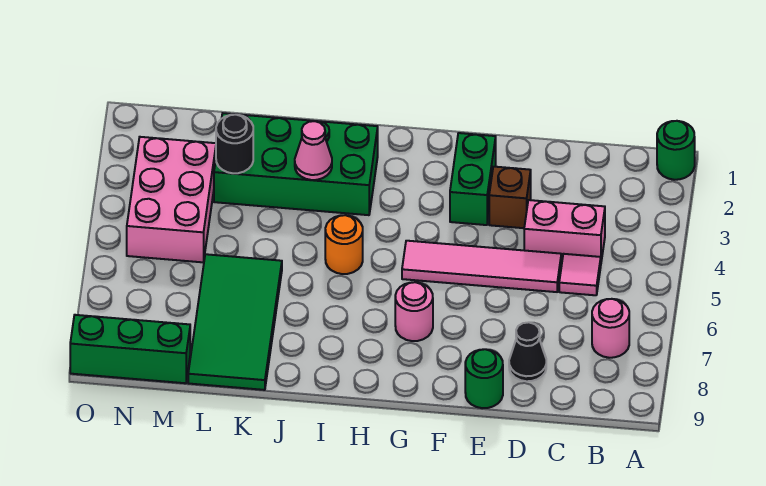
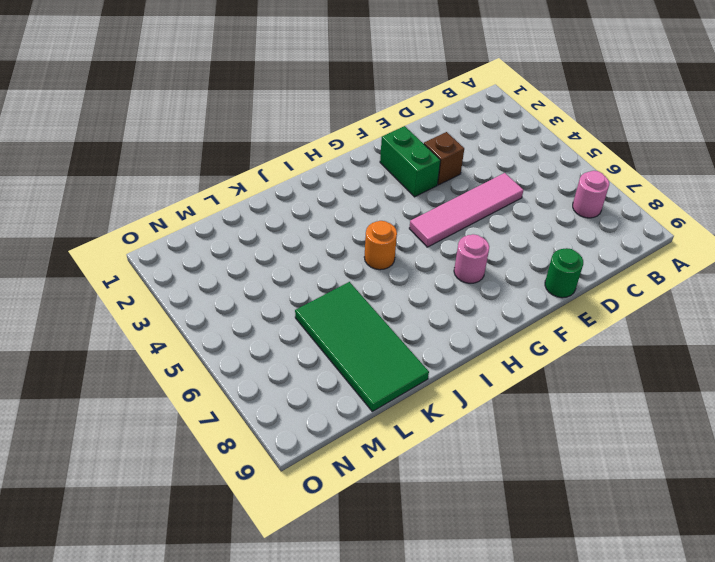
none -> green 1x1 round brick [657,121,695,180]
none -> pink 1x2 brick [524,200,605,262]
none -> pink 1x1 tile [559,254,601,295]

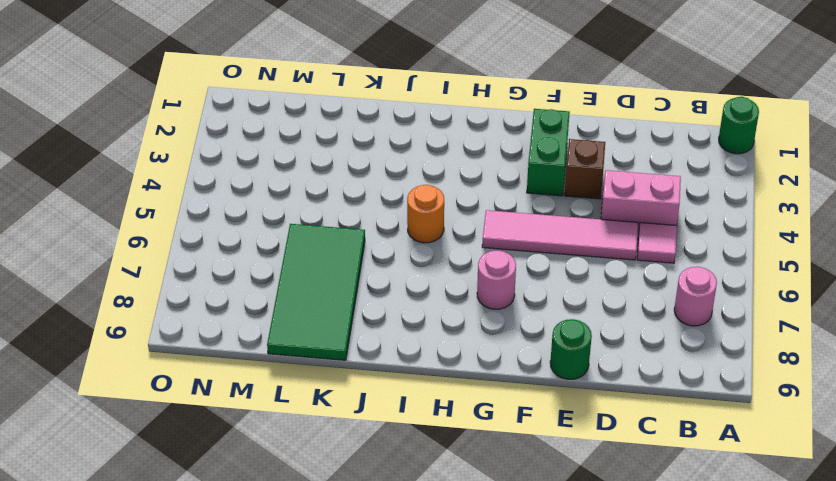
none -> black 1x1 cone [509,322,546,381]
none -> green 2x4 brick [214,113,378,215]
none -> pink 2x3 brick [127,137,216,262]

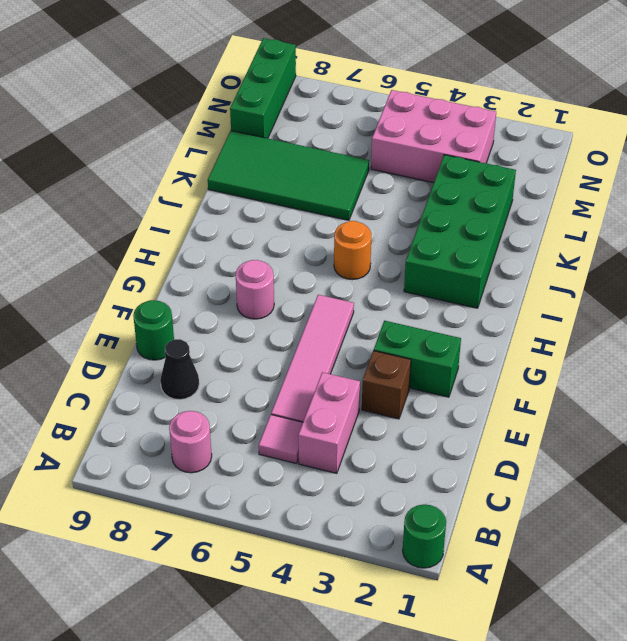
none -> pink 1x1 cone [295,121,332,180]
none -> black 1x1 round brick [216,115,253,173]

